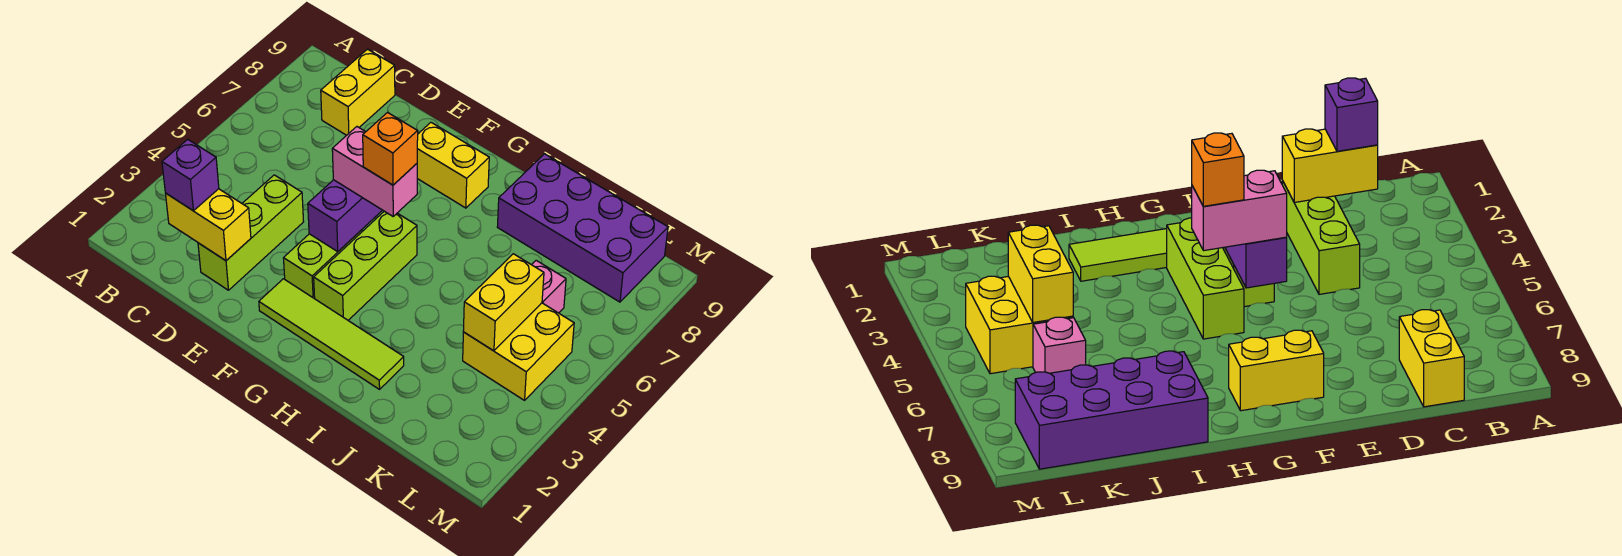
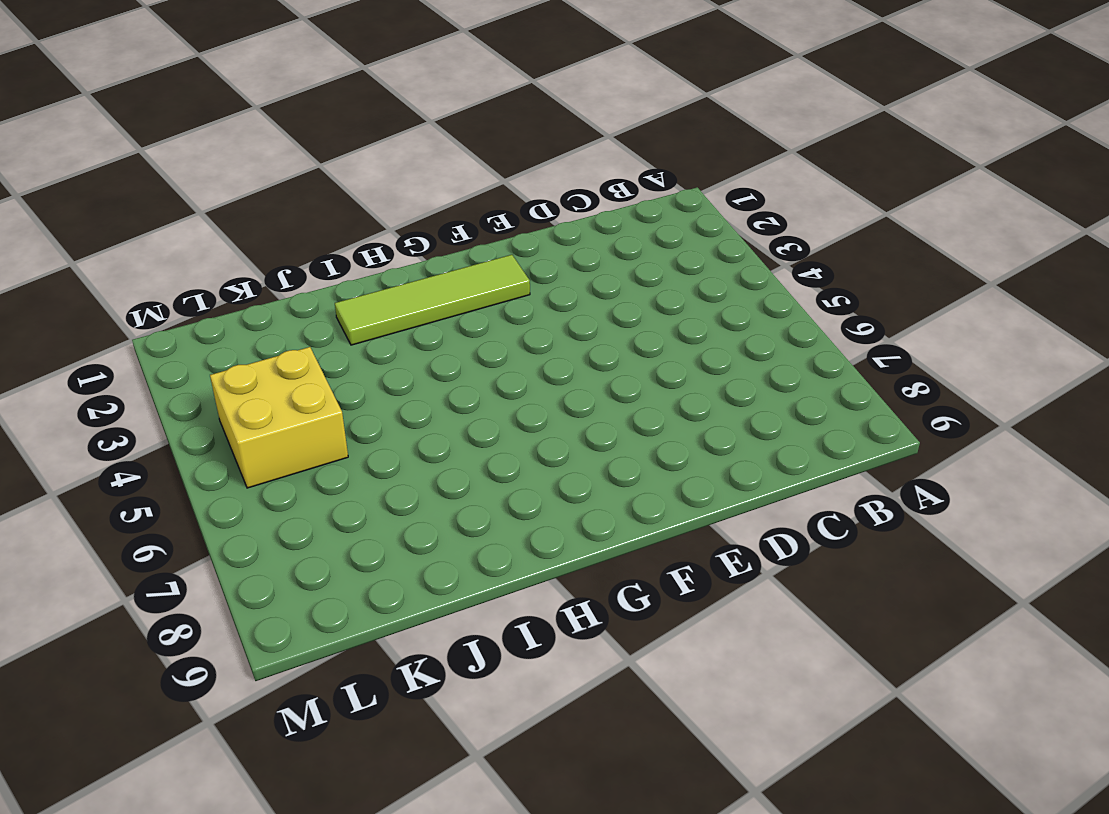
none -> yellow 1x2 brick [321,49,395,135]
none -> lime 1x3 brick [198,175,304,290]
none -> lime 1x2 brick [284,230,362,299]

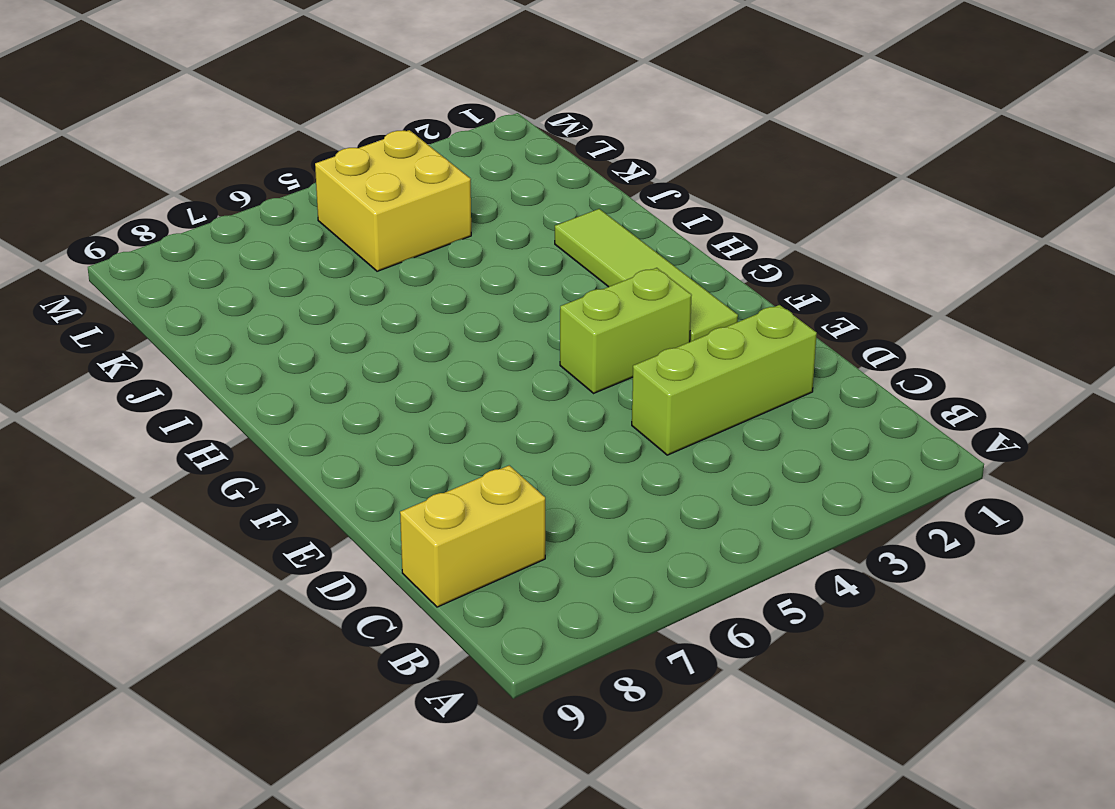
none -> yellow 1x2 brick [417,123,489,208]
none -> lime 1x3 brick [314,211,417,320]
none -> purple 2x4 brick [497,154,668,302]

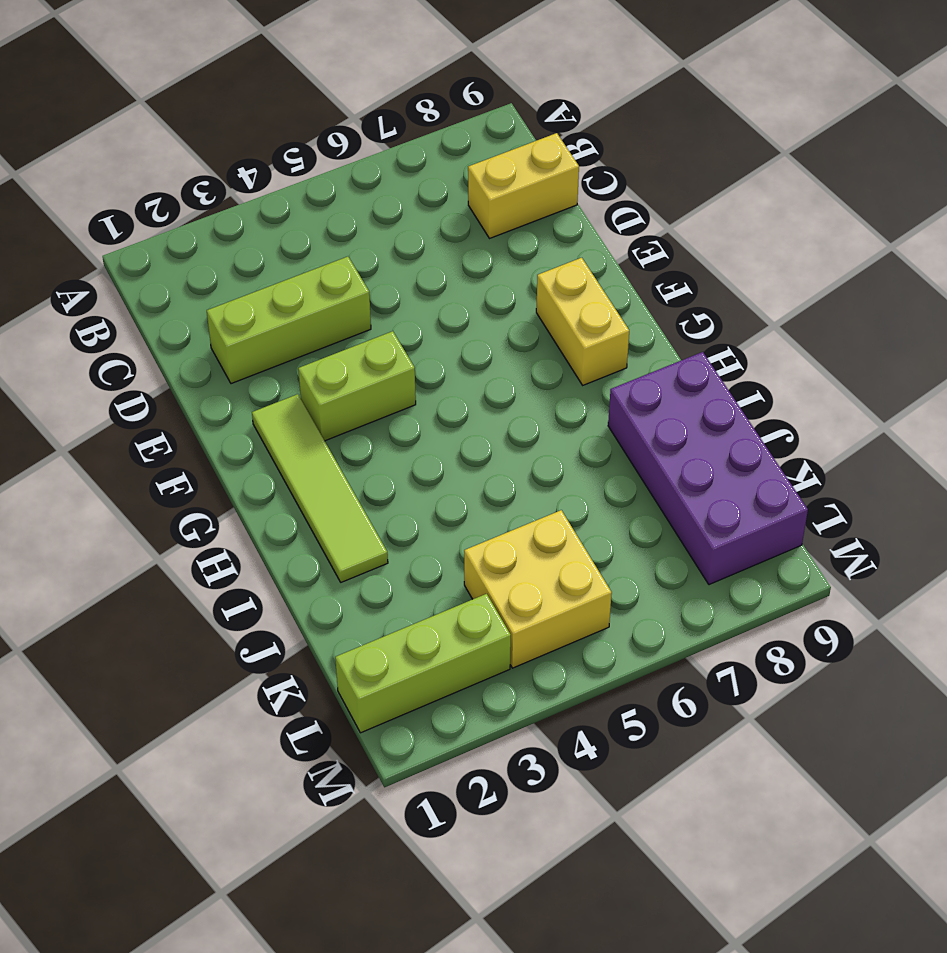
lime 1x3 brick [335,594,511,733] -> lime 1x3 brick moved to [314,211,417,320]
none -> pink 1x1 brick [532,260,566,313]
none -> yellow 1x2 brick [165,189,251,261]
none -> purple 1x2 brick [308,180,382,252]

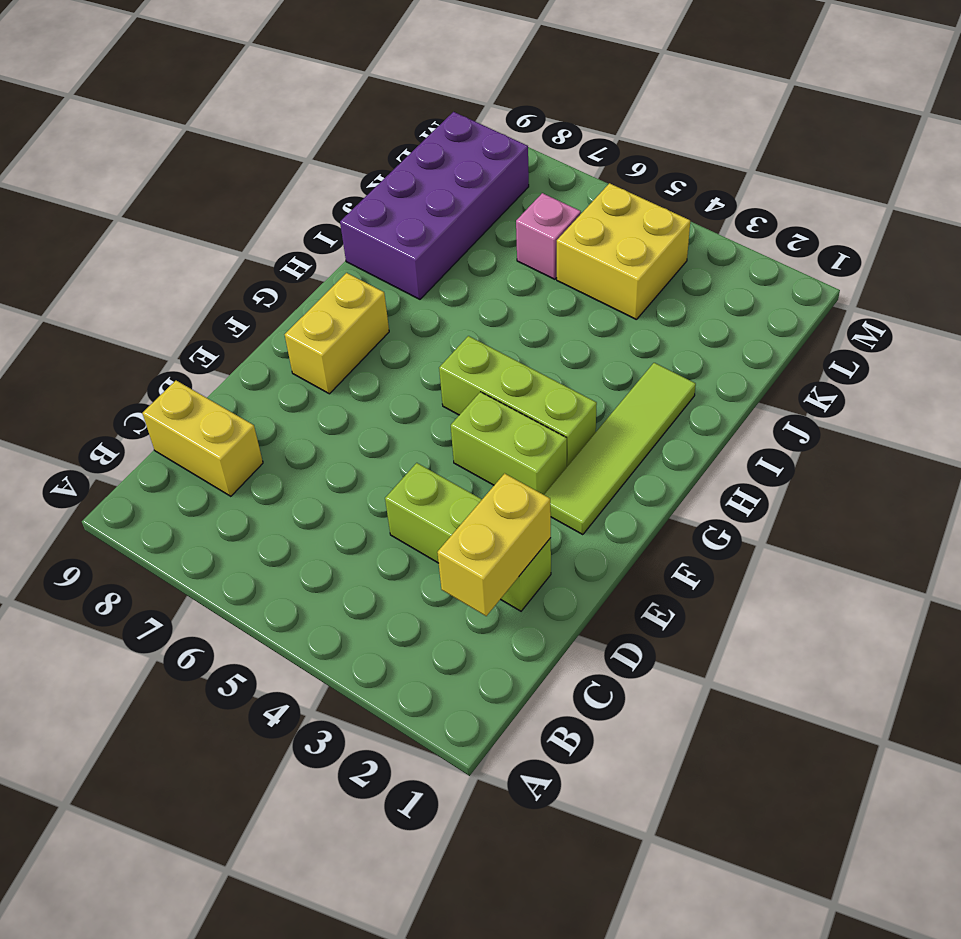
none -> purple 1x2 brick [308,180,382,252]
none -> yellow 1x2 brick [463,254,544,351]
none -> purple 1x1 brick [162,139,219,211]

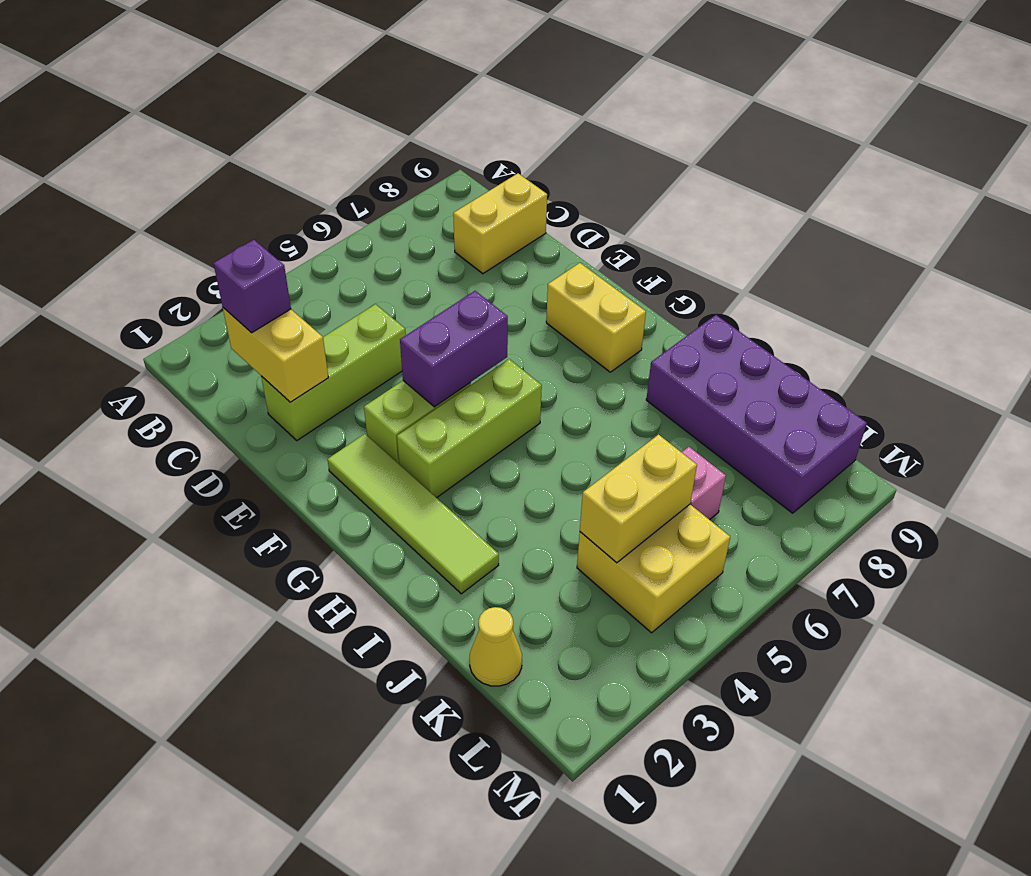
yellow 1x1 cone [470,607,522,686] -> none
none -> pink 1x2 brick [332,127,417,216]
none -> orange 1x1 brick [363,112,418,185]

